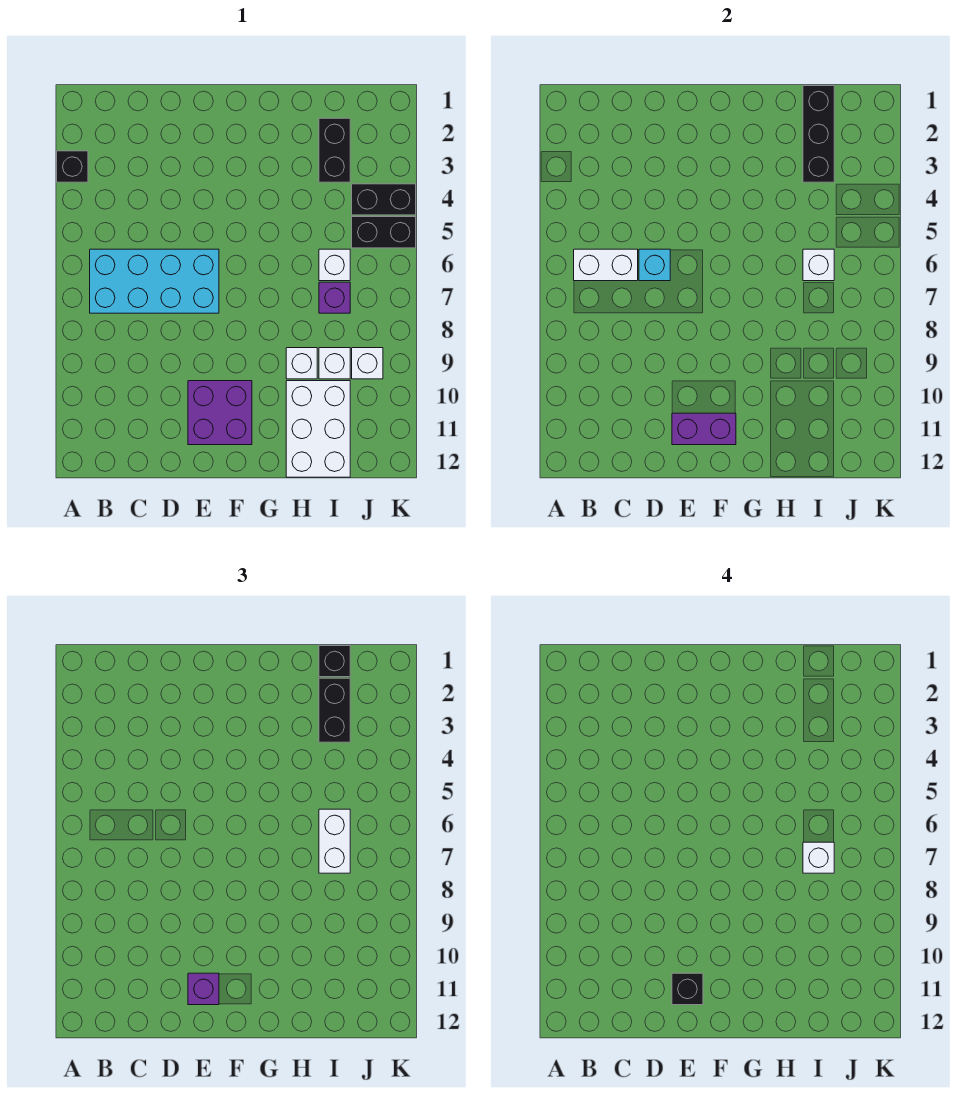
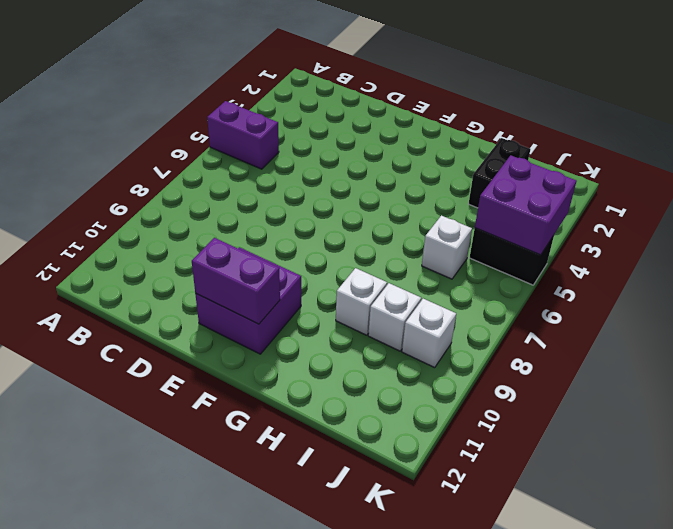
purple 1x2 brick [207,101,279,169] -> none
purple 2x2 brick [475,155,577,255] -> none
none -> black 1x1 brick [57,151,88,182]
none -> cyan 2x4 brick [90,249,219,313]
none -> white 2x3 brick [286,381,350,477]

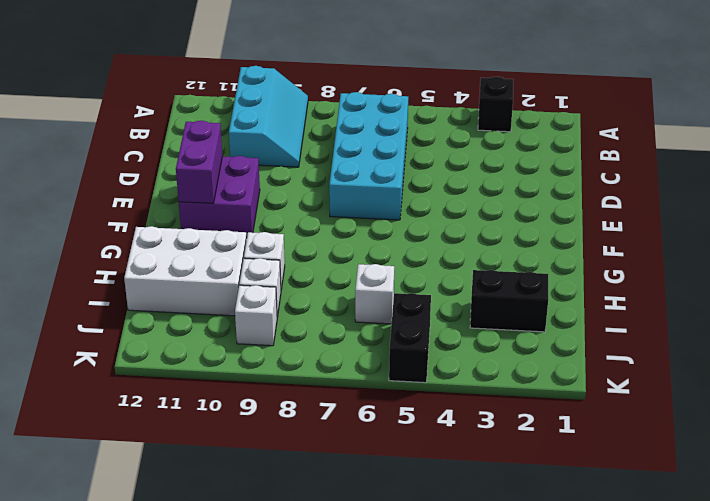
cyan 2x3 slope [229,66,308,167] -> none
none -> purple 1x1 brick [319,282,350,313]
none -> black 1x2 brick [352,184,416,215]
none -> white 1x2 brick [574,249,638,281]

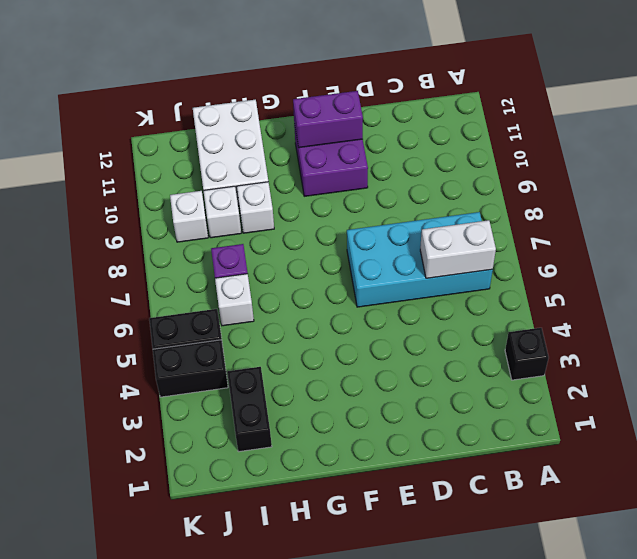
none -> cyan 1x1 brick [639,249,670,281]
none -> black 1x3 brick [803,86,834,182]
none -> white 1x1 brick [803,249,834,281]

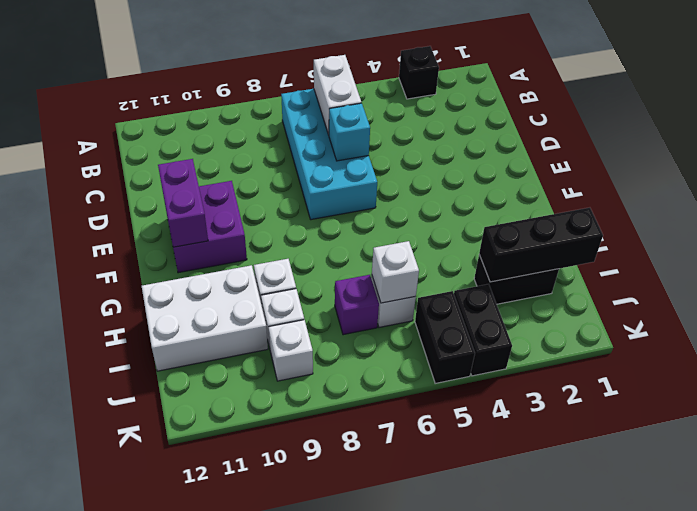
none -> purple 1x1 brick [188,973,219,1005]
none -> black 1x1 brick [319,646,350,677]
none -> black 1x2 brick [319,678,350,742]

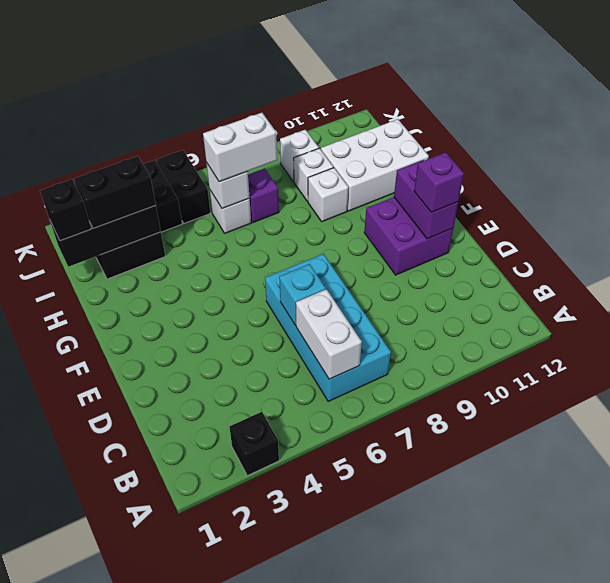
none -> black 1x1 brick [672,973,703,1005]
none -> white 1x1 brick [803,842,834,873]

